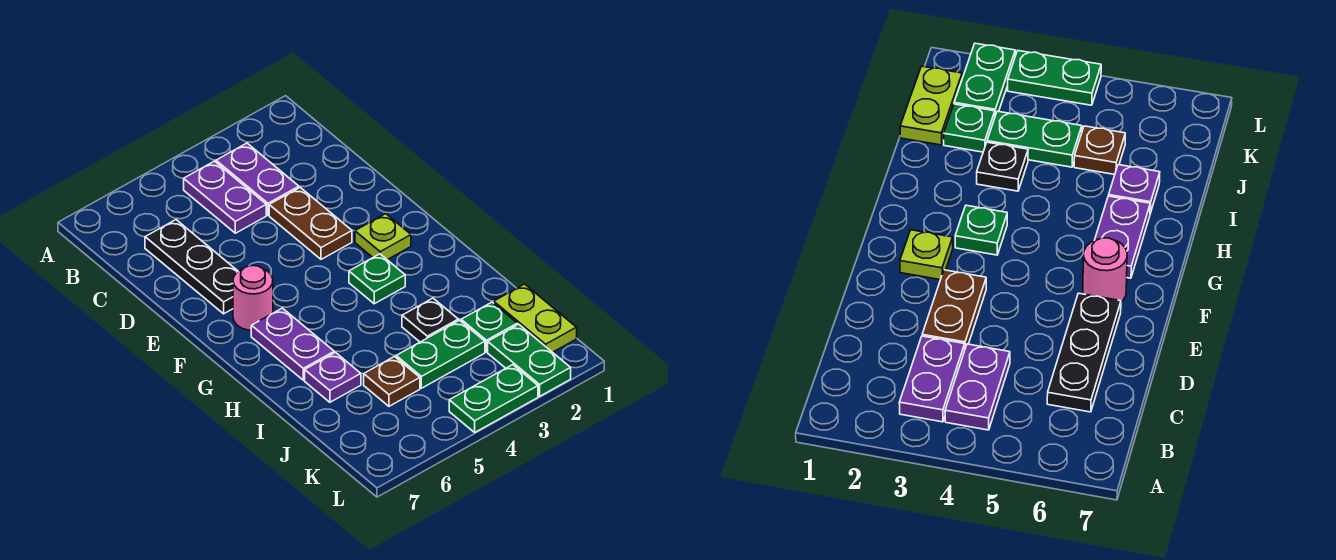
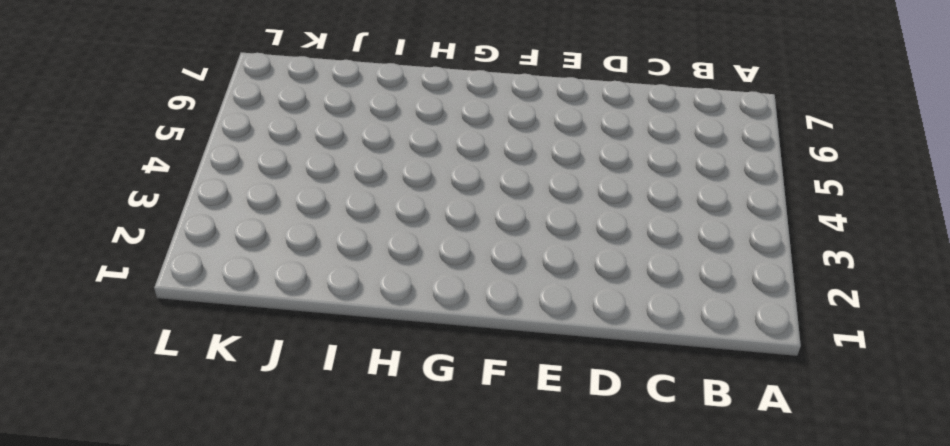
none -> purple 1x2 plate [216,143,299,215]
none -> purple 1x2 plate [184,161,266,233]
none -> black 1x3 plate [145,220,238,314]

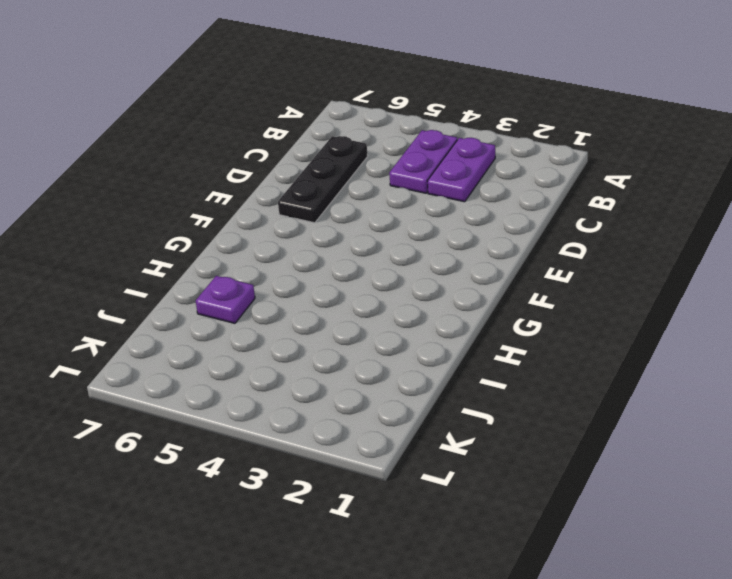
none -> brown 1x2 plate [269,188,352,259]
none -> lime 1x1 plate [355,214,411,260]
none -> pink 1x1 round brick [233,266,273,330]

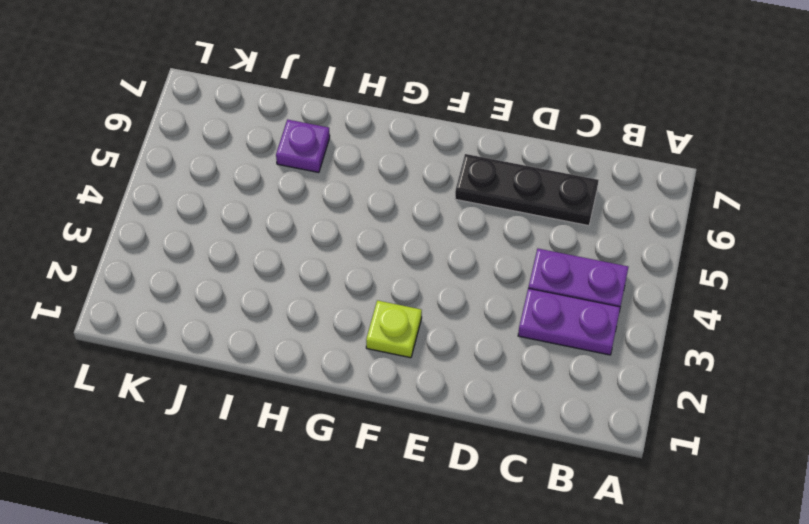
none -> brown 1x2 plate [269,188,352,259]
none -> pink 1x1 round brick [233,266,273,330]
none -> green 1x1 plate [349,254,405,304]

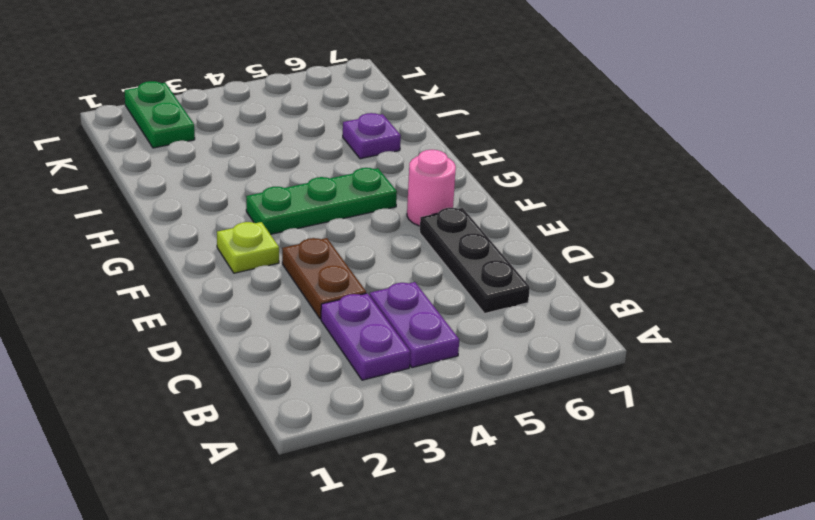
green 1x3 plate [246,168,397,234] -> green 1x1 plate [349,254,405,304]
none -> purple 1x2 plate [251,308,334,380]
none -> black 1x1 plate [402,298,458,342]
none -> lime 1x2 plate [494,284,577,352]

